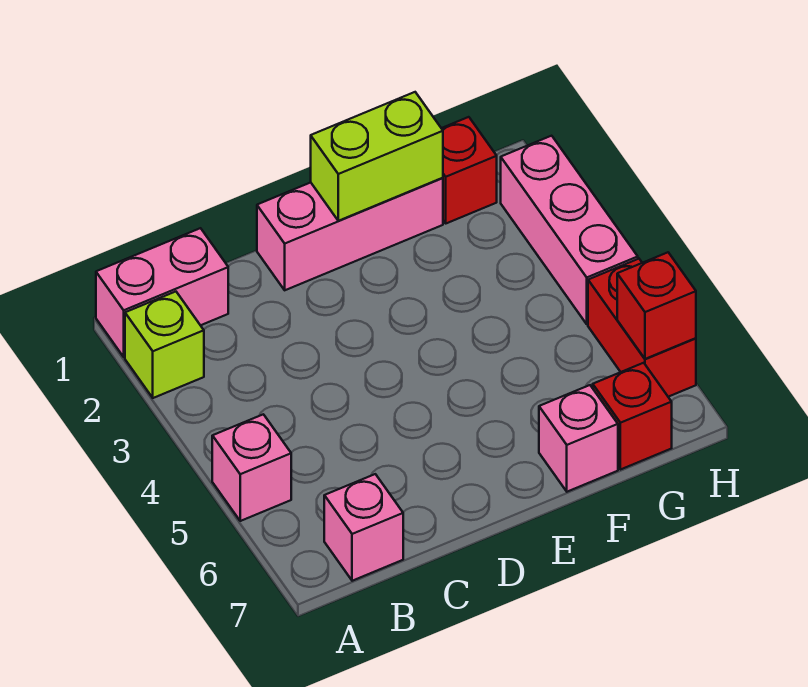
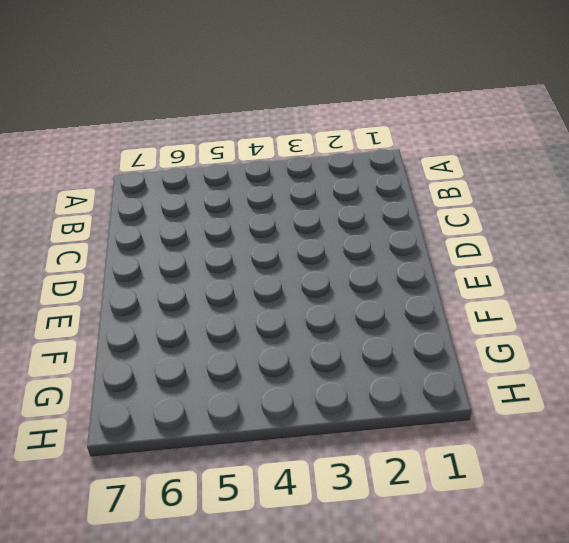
none -> pink 1x2 brick [96,228,228,357]
none -> lime 1x1 brick [125,292,204,398]
none -> pink 1x1 brick [212,414,291,521]

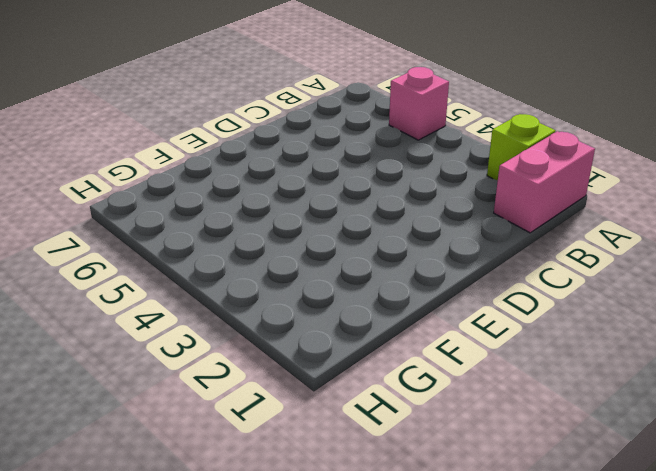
none -> pink 1x1 brick [324,474,403,581]
none -> pink 1x3 brick [257,178,443,290]
none -> pink 1x1 brick [539,385,618,492]

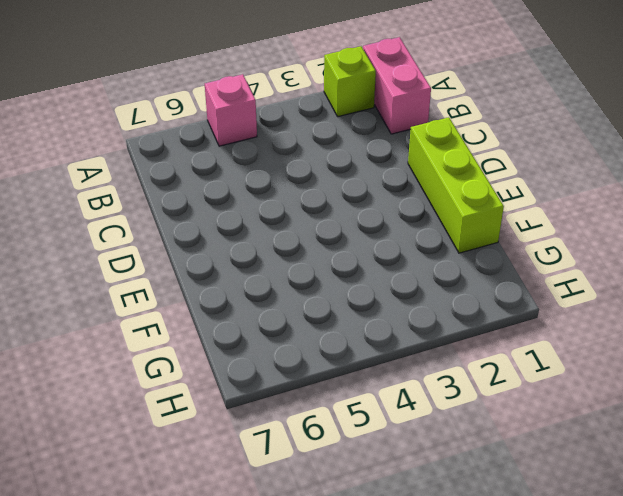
lime 1x3 brick [408,117,504,253] -> pink 1x3 brick [257,178,443,290]
none -> pink 1x1 brick [324,474,403,581]
none -> pink 1x1 brick [539,385,618,492]
none -> red 1x1 brick [441,117,497,223]

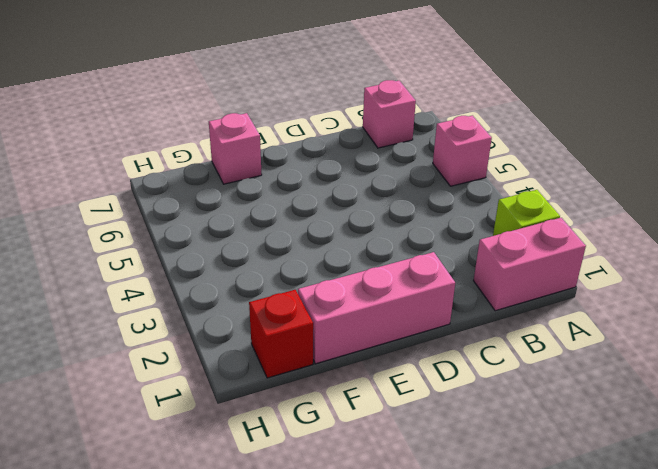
none -> red 1x1 brick [593,363,672,470]
none -> pink 1x3 brick [501,136,638,324]
none -> red 1x2 brick [588,259,696,397]

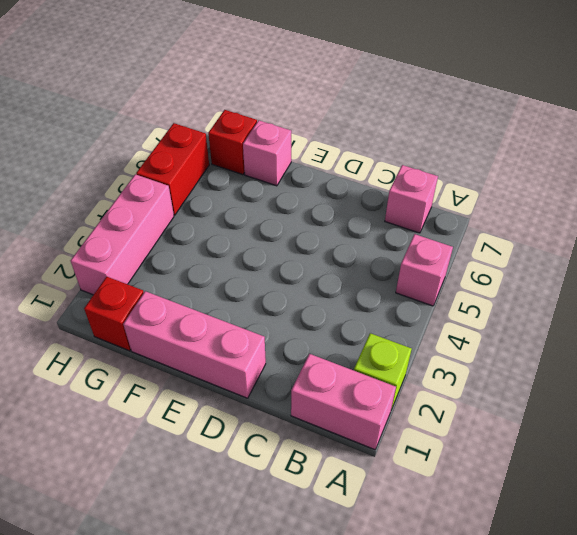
none -> lime 1x2 brick [311,92,443,221]
none -> red 1x1 brick [617,252,696,359]

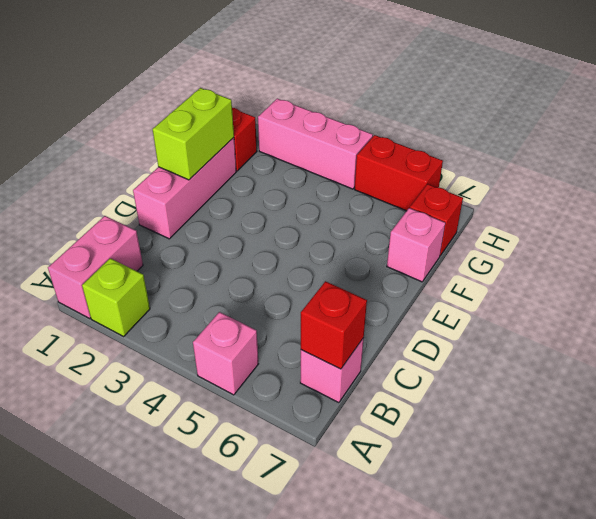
red 1x1 brick [301,281,367,369] -> red 1x1 brick moved to [617,252,696,359]

